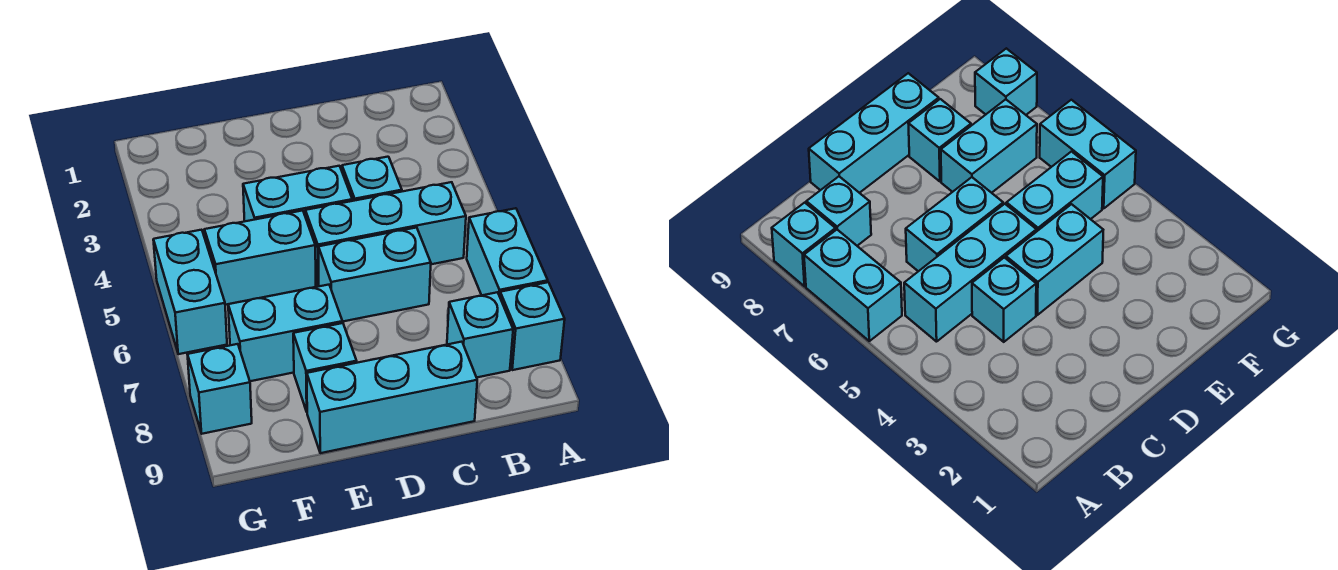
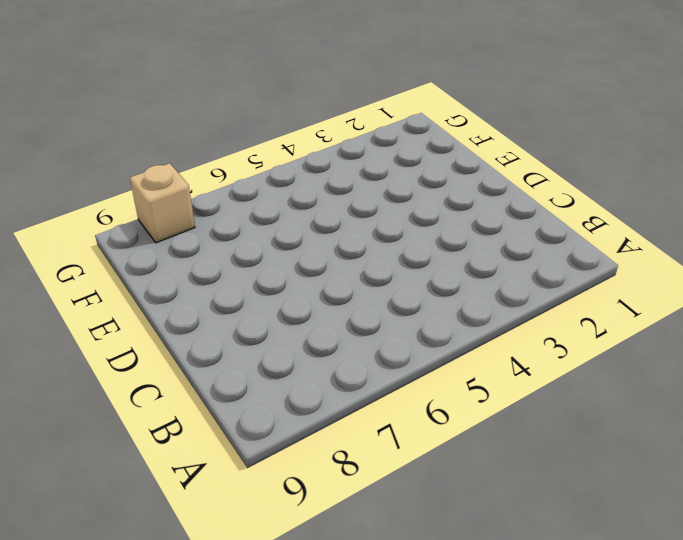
tan 1x1 brick [130,163,195,243] -> cyan 1x1 brick [187,344,252,434]
none -> cyan 1x2 brick [467,208,548,296]
none -> cyan 1x1 brick [500,282,565,370]
none -> cyan 1x3 brick [305,182,466,286]

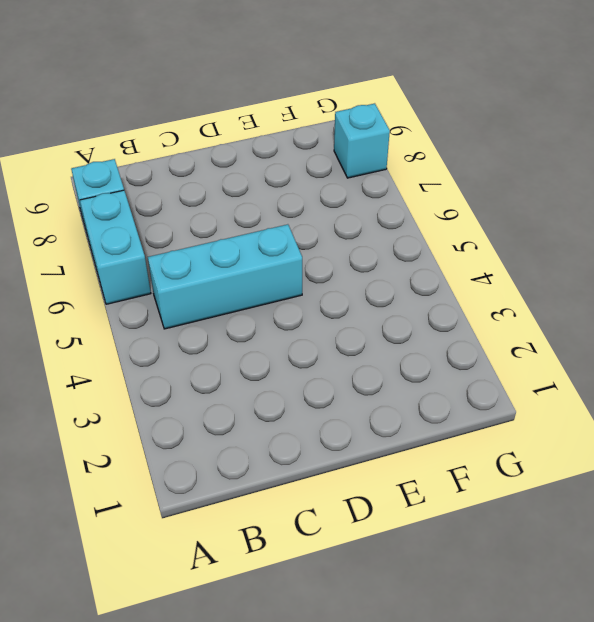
none -> cyan 1x1 brick [447,292,513,378]
none -> cyan 1x1 brick [342,157,402,201]
none -> cyan 1x2 brick [318,228,431,322]

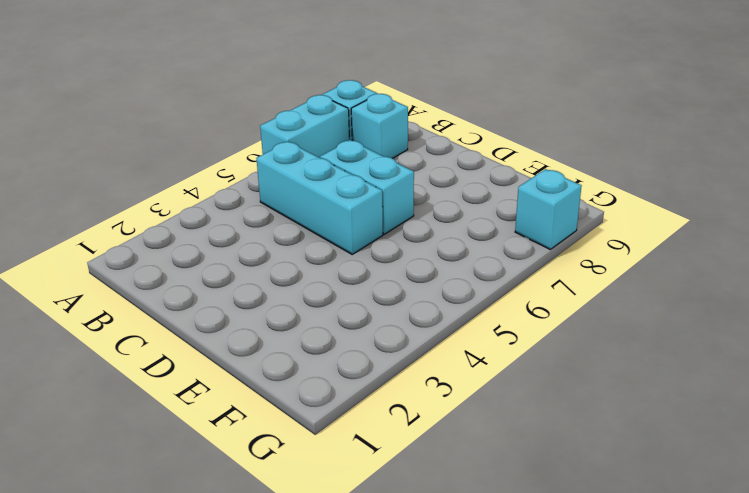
none -> cyan 1x1 brick [342,157,402,201]
none -> cyan 1x3 brick [307,342,477,453]
none -> cyan 1x2 brick [243,166,352,221]

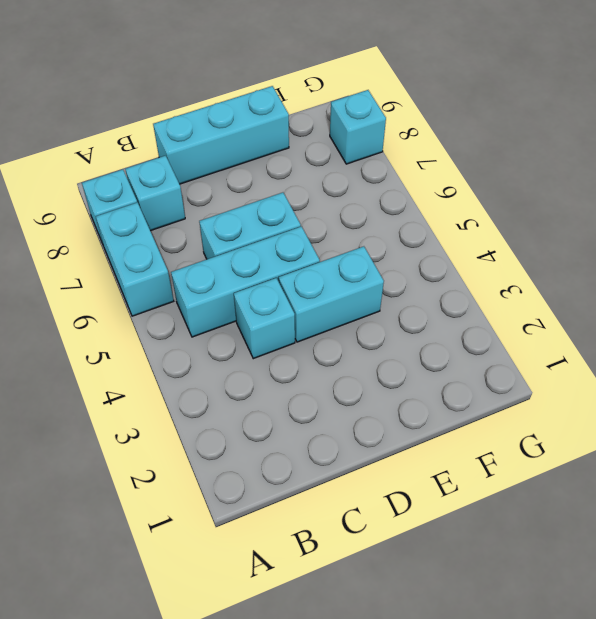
none -> cyan 1x2 brick [204,211,316,305]
none -> cyan 1x2 brick [228,285,342,381]
none -> cyan 1x1 brick [293,323,357,412]

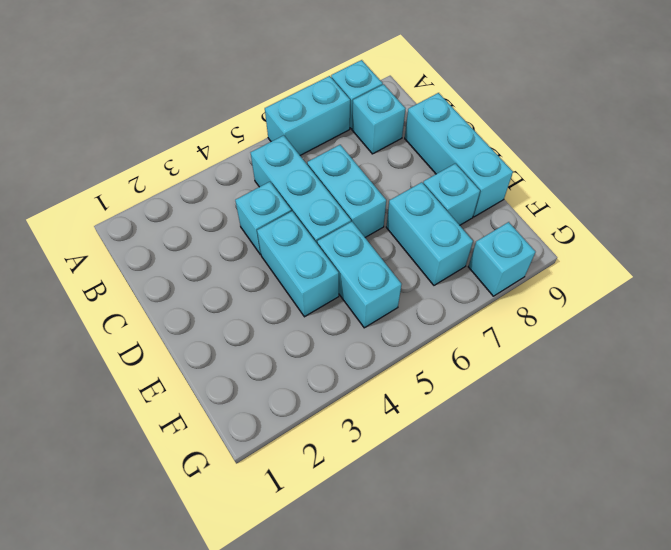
none -> cyan 1x2 brick [153,230,227,354]

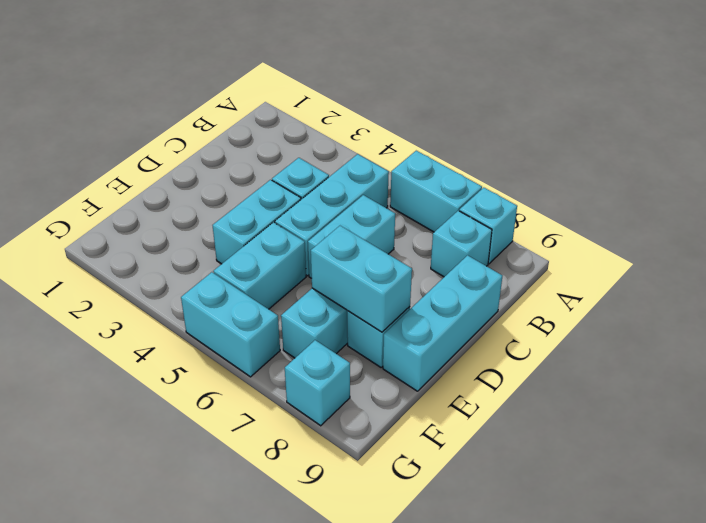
cyan 1x2 brick [311,226,412,332] -> none

